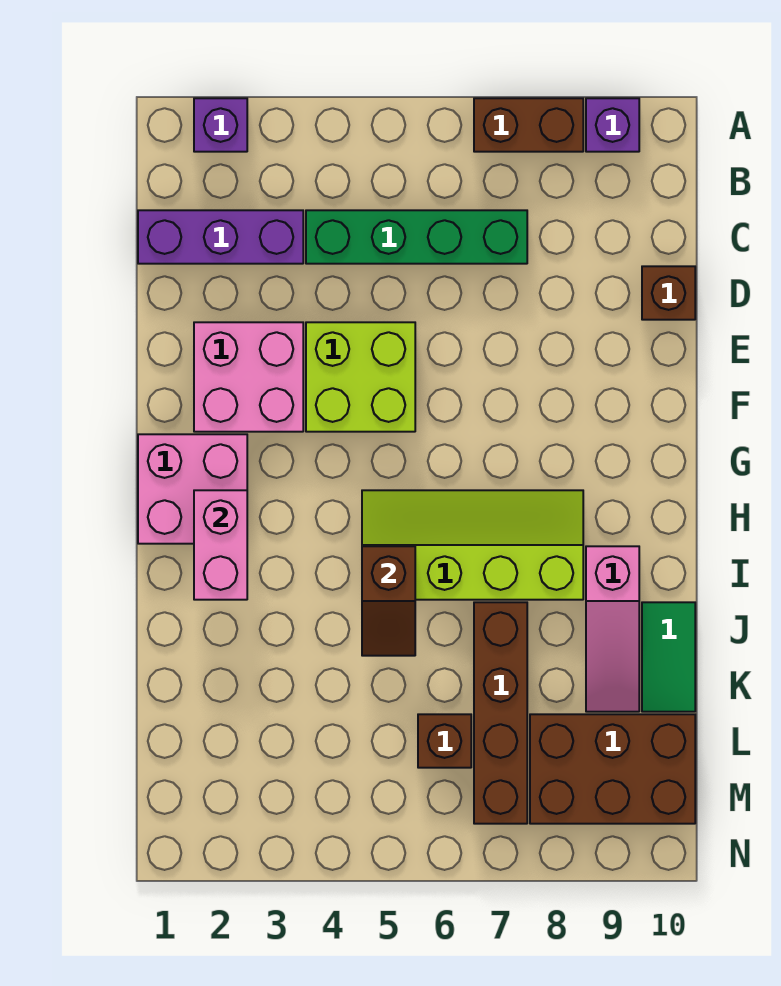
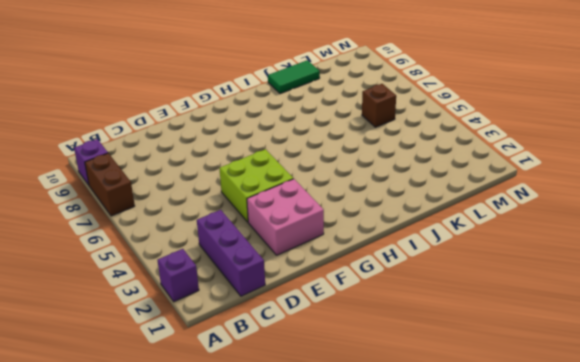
none -> green 1x4 brick [306,210,527,264]
none -> brown 1x1 brick [642,266,695,320]
none -> pink 2x2 brick [138,434,247,544]

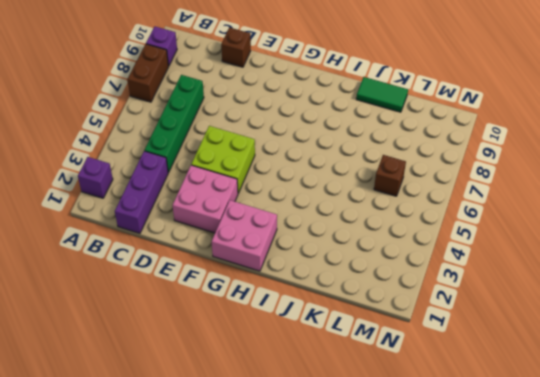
none -> lime 2x4 slope [362,490,583,600]
none -> pink 1x3 slope [586,546,639,712]
none -> brown 1x4 brick [474,602,527,824]

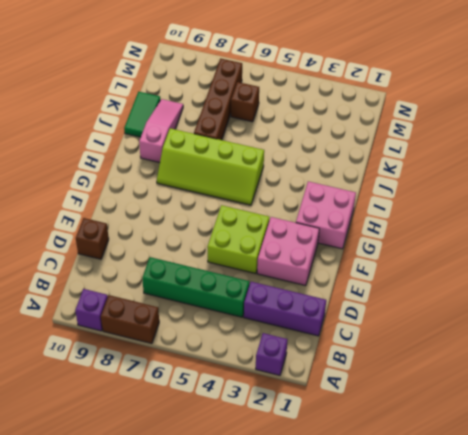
none -> brown 2x3 brick [530,714,695,824]
none -> pink 1x2 brick [194,490,247,600]
none -> brown 1x2 slope [362,546,415,656]

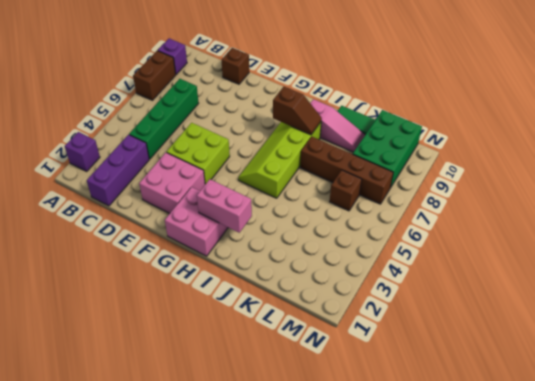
brown 1x2 slope [273,87,322,135] -> brown 1x2 slope moved to [362,546,415,656]
green 2x3 brick [353,110,422,188] -> brown 2x3 brick [530,714,695,824]

